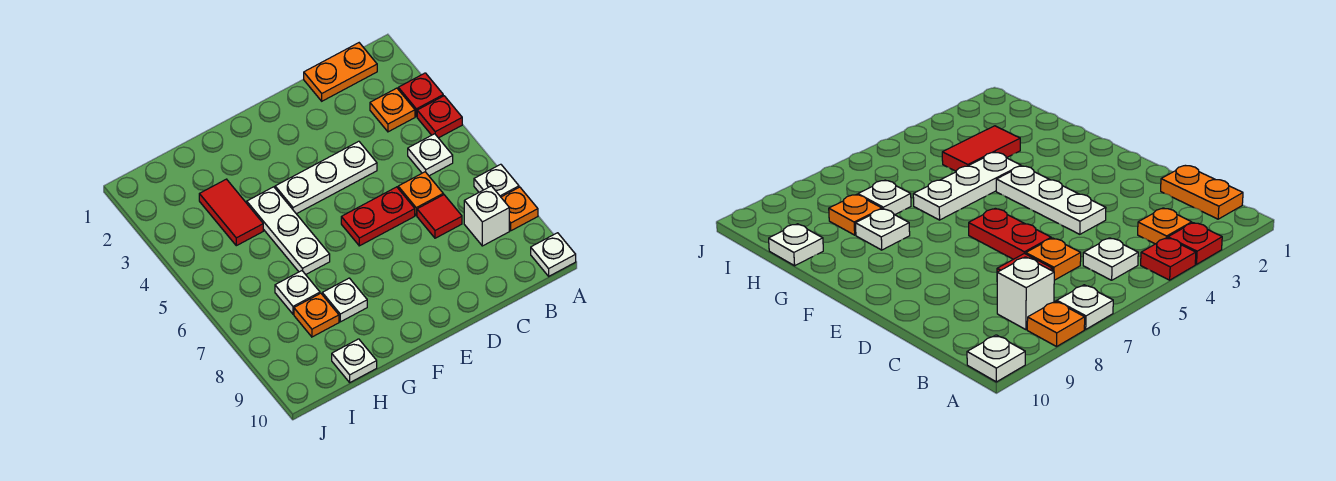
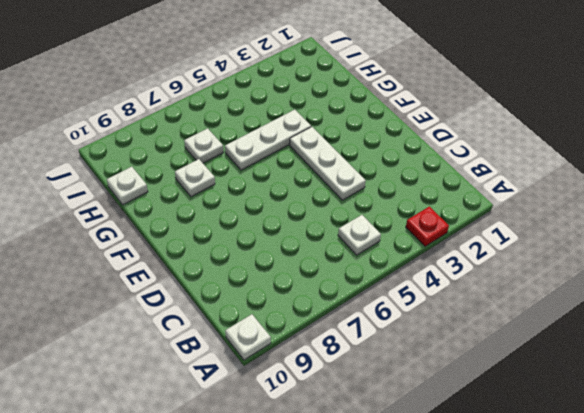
none -> red 1x1 plate [417,96,462,138]
none -> white 1x1 plate [474,164,519,197]
none -> orange 1x1 plate [501,187,538,231]

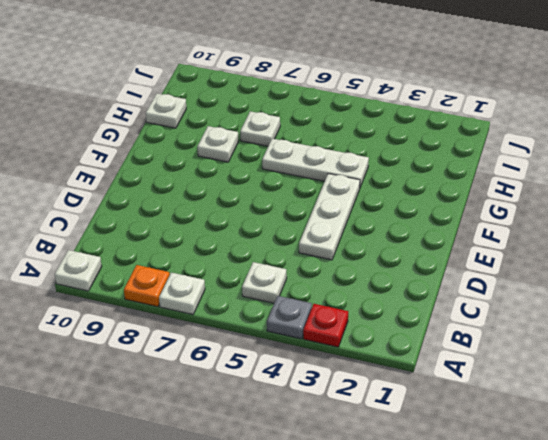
grey 1x1 plate [267,296,312,339] -> red 1x1 plate [417,96,462,138]
none -> orange 1x2 plate [304,43,377,101]
none -> orange 1x1 plate [370,88,415,132]
none -> white 1x1 brick [464,186,509,246]

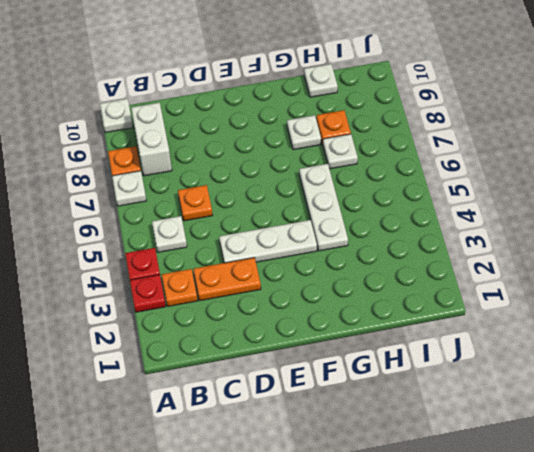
white 1x2 brick [131,103,172,176] -> white 1x1 brick [464,186,509,246]
orange 1x2 plate [193,258,261,301] -> orange 1x2 plate moved to [304,43,377,101]
none -> red 1x1 tile [417,195,462,238]
none -> red 1x2 plate [341,187,415,246]
none -> red 1x2 tile [199,179,263,246]

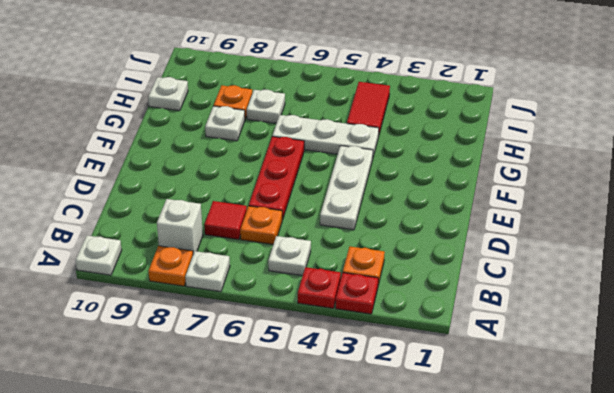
red 1x3 plate [249,137,304,219] -> red 1x2 plate [341,187,415,246]
red 1x2 tile [347,82,390,137] -> red 1x2 tile turned to [199,179,263,246]
none -> orange 1x2 plate [304,43,377,101]

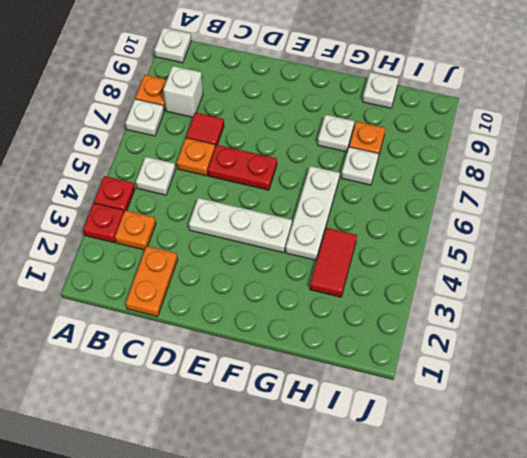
orange 1x2 plate [126,246,178,317] -> orange 1x2 plate turned to [304,43,377,101]

